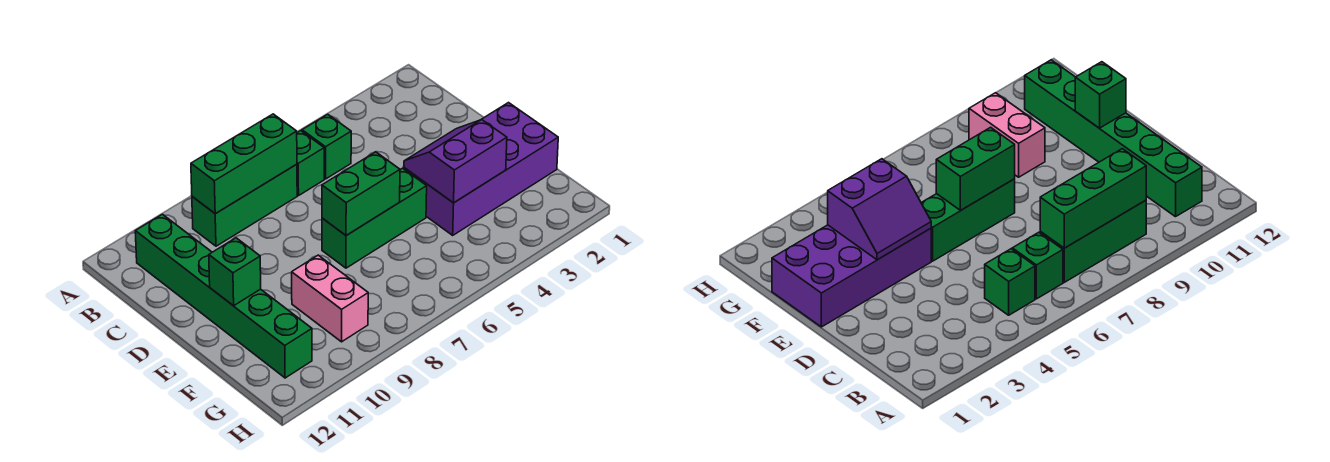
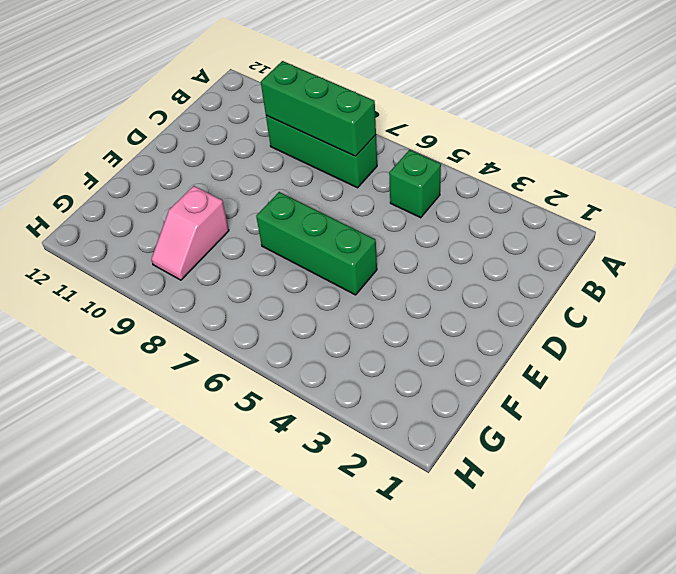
pink 1x2 slope [151,186,229,280] -> pink 1x2 brick [292,255,368,342]
none -> green 1x1 brick [297,131,324,196]
none -> green 1x6 brick [135,214,312,378]

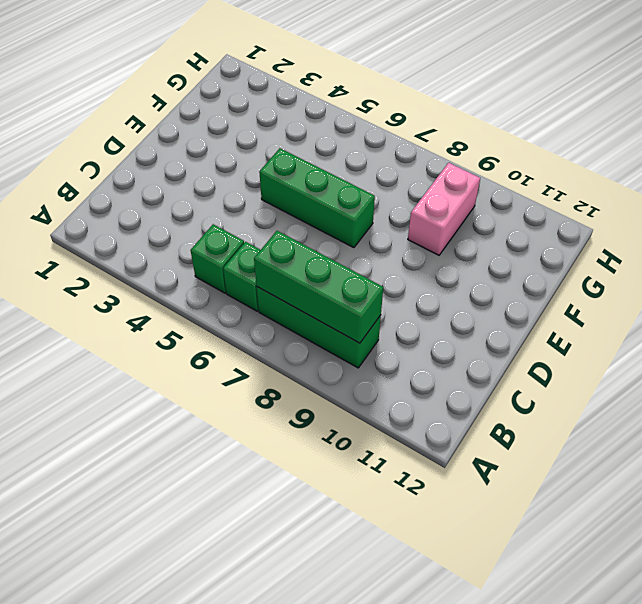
none -> green 1x6 brick [135,214,312,378]
none -> purple 2x4 brick [404,103,558,235]

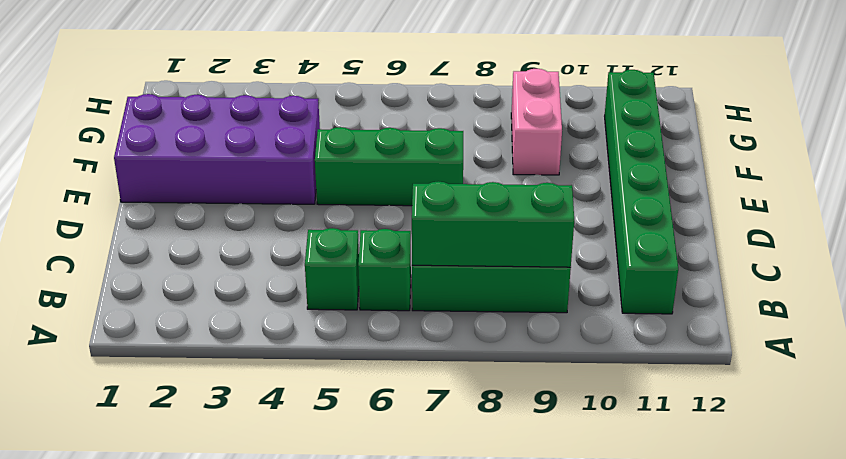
none -> purple 2x2 slope [404,120,507,203]
none -> green 1x2 brick [322,152,400,236]

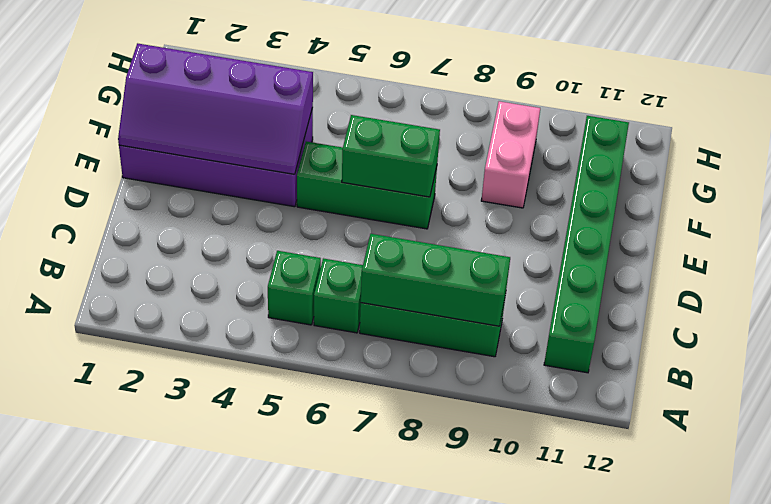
purple 2x4 slope [118,43,313,174] -> purple 2x2 slope [404,120,507,203]
none -> green 1x1 brick [209,238,261,306]

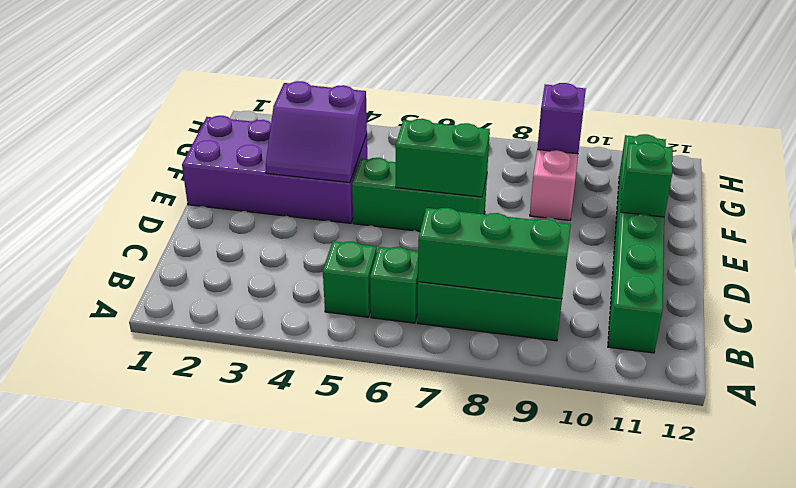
purple 1x1 brick [537,83,586,154] -> none

